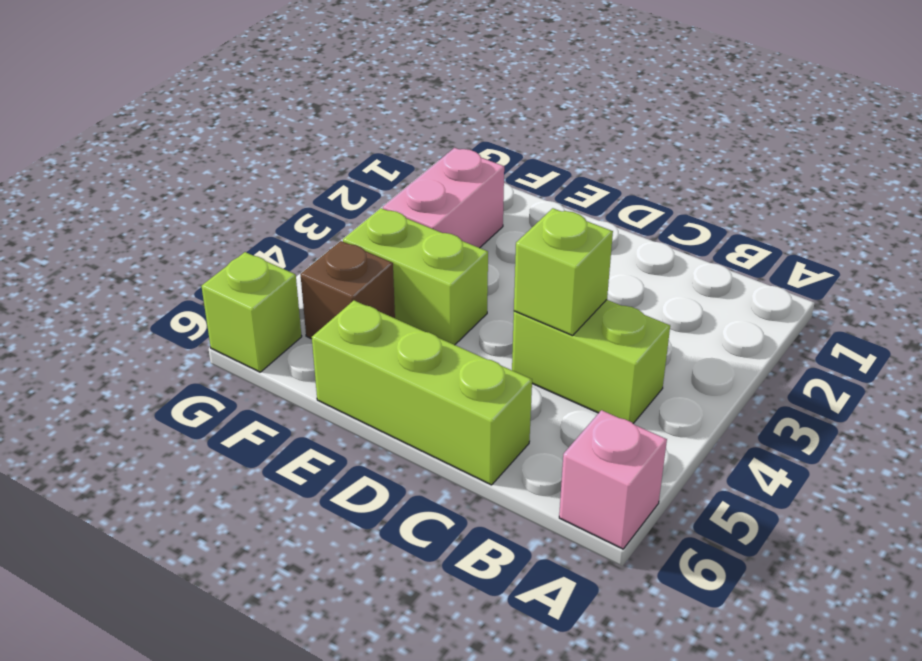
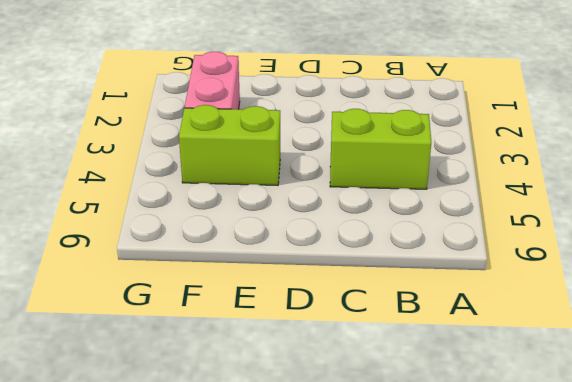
none -> pink 1x1 brick [559,410,667,549]
none -> lime 1x3 brick [312,300,532,485]

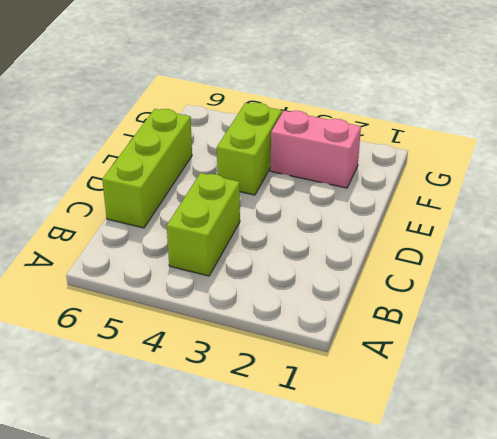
none -> pink 1x1 brick [559,410,667,549]
none -> brown 1x1 brick [300,241,395,339]

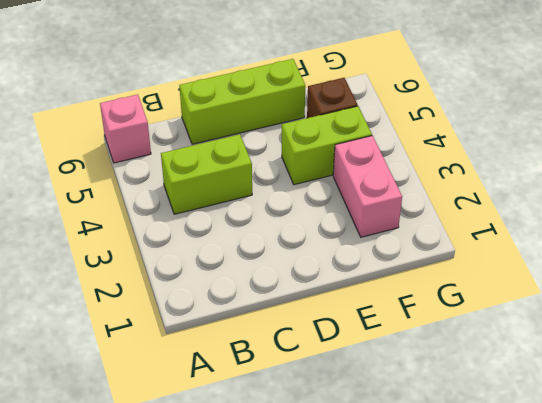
none -> lime 1x1 brick [202,252,302,372]
none -> lime 1x1 brick [514,208,613,336]

